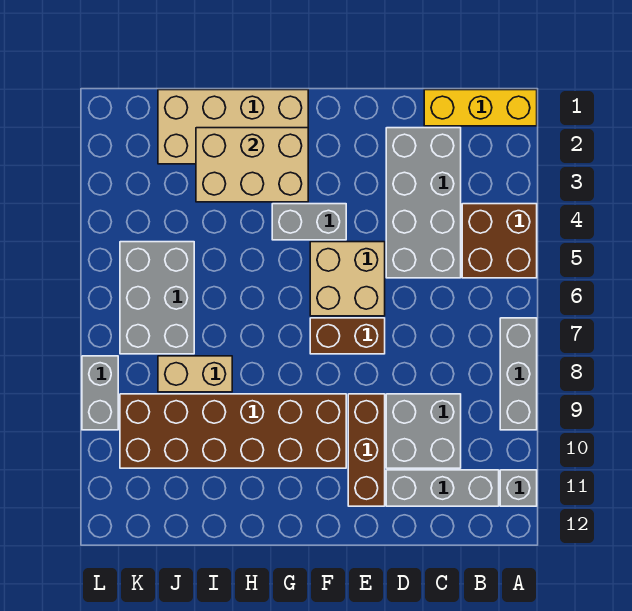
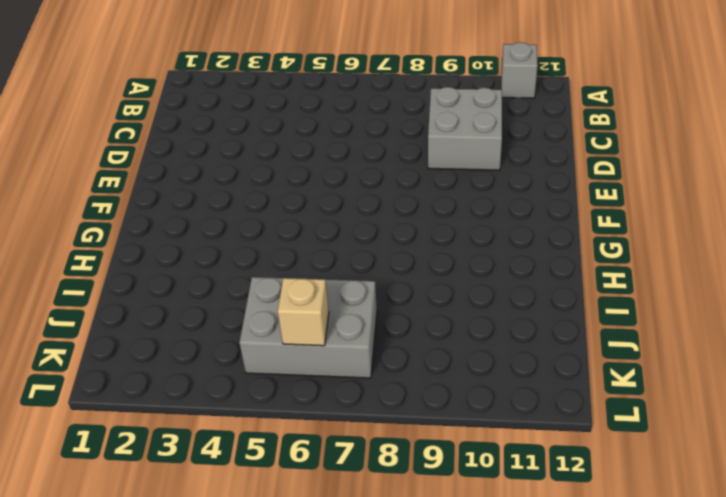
tan 1x1 brick [278,278,329,346] -> none
none -> yellow 1x3 brick [424,90,537,126]
none -> brown 2x2 brick [462,204,537,278]
none -> grey 1x3 brick [500,318,537,430]

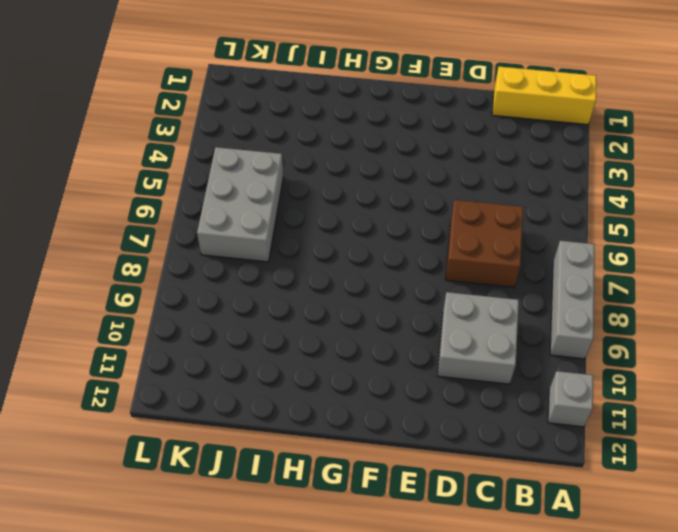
brown 2x2 brick [446,200,523,287] -> brown 2x2 brick moved to [462,204,537,278]
none -> grey 1x3 brick [386,470,499,506]
none -> grey 2x4 brick [386,128,461,278]
none -> tan 2x2 brick [310,242,385,316]

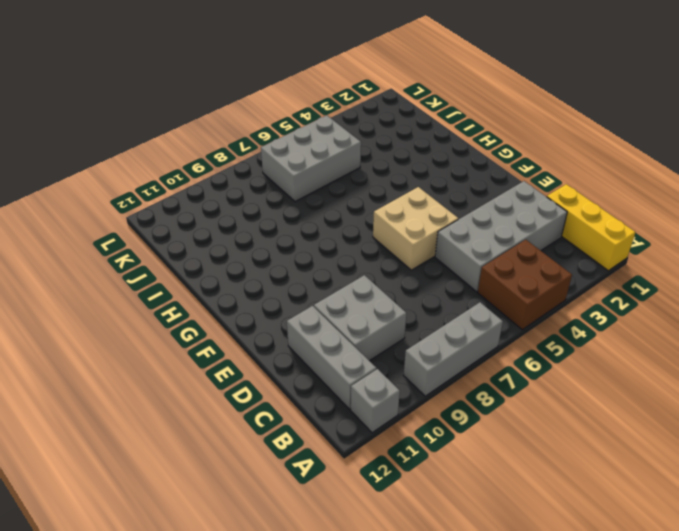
none -> brown 1x2 brick [310,318,385,354]
none -> brown 1x3 brick [348,394,385,506]
none -> grey 1x2 brick [272,204,346,240]

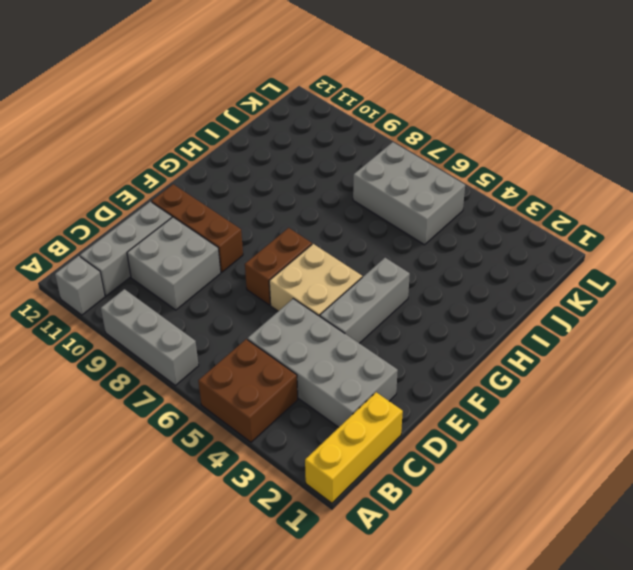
grey 1x3 brick [320,258,410,343] -> grey 1x2 brick [272,204,346,240]
none -> brown 2x6 brick [120,394,346,468]
none -> tan 2x4 brick [158,90,308,164]
none -> tan 1x2 brick [158,356,232,392]

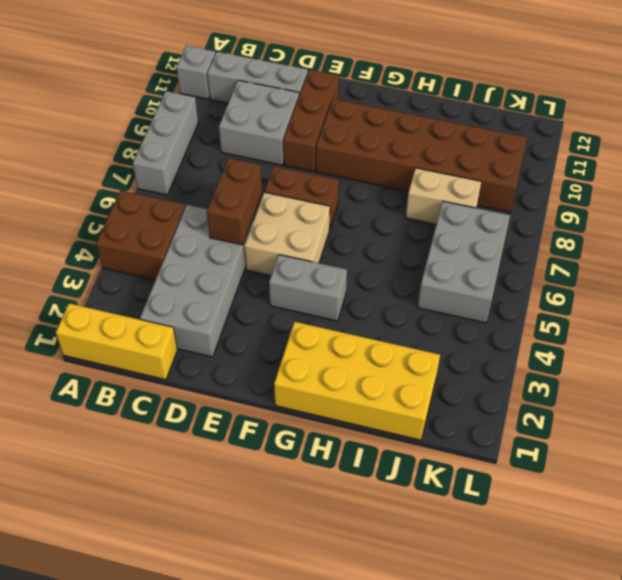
brown 1x2 brick [207,158,262,245] -> none
yellow 2x4 brick [274,322,440,440] -> tan 2x4 brick [158,90,308,164]
none -> grey 1x2 brick [82,356,118,430]
none -> tan 2x3 brick [196,128,308,202]

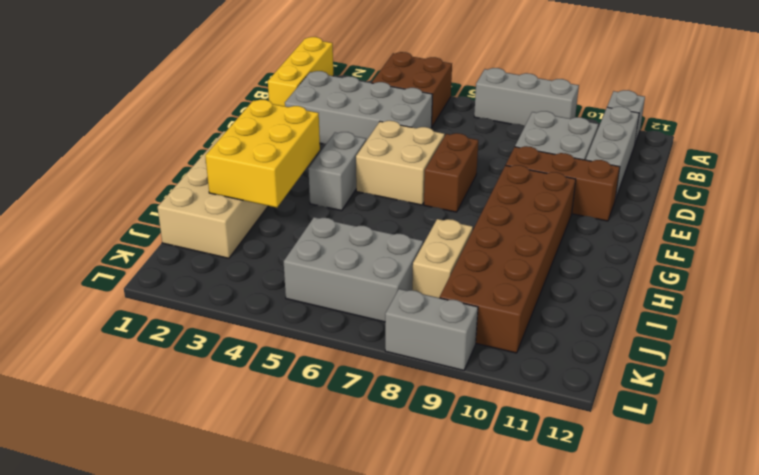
yellow 2x3 brick [205,100,320,208] -> tan 2x3 brick [196,128,308,202]

